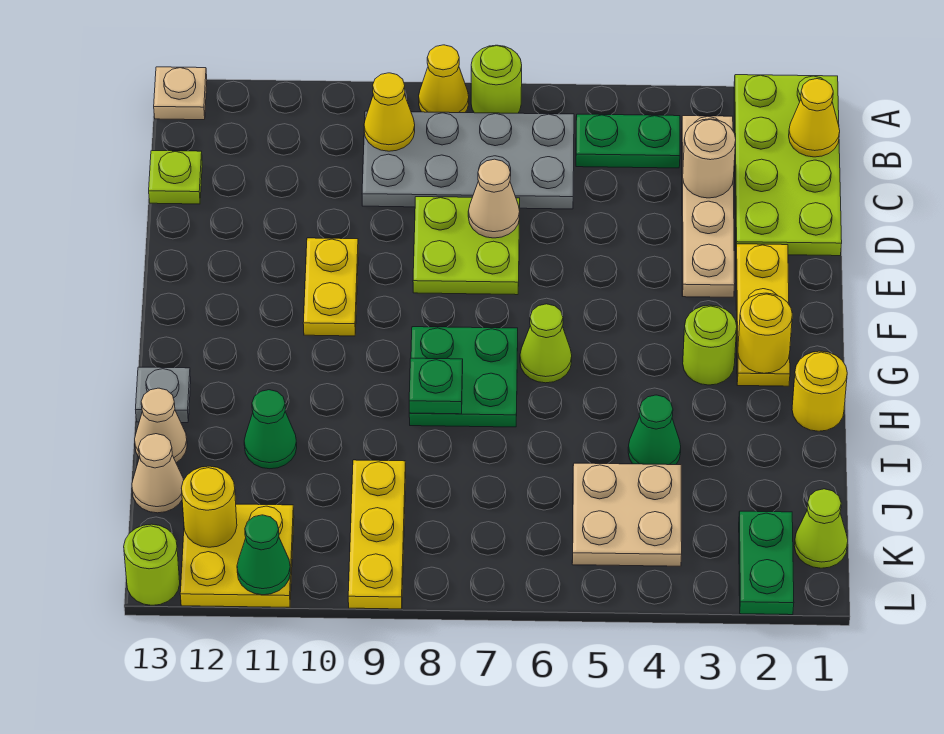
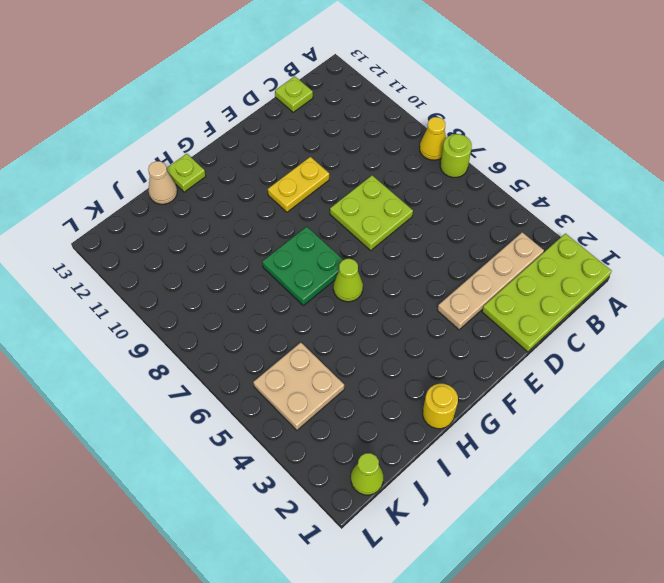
lime 1x1 plate [167,154,206,192] -> grey 1x1 plate [136,367,191,423]
none -> tan 1x1 plate [154,67,207,120]
none -> green 1x2 plate [576,114,680,168]
none -> grey 2x4 plate [362,111,574,209]
none -> yellow 1x3 plate [736,244,790,386]

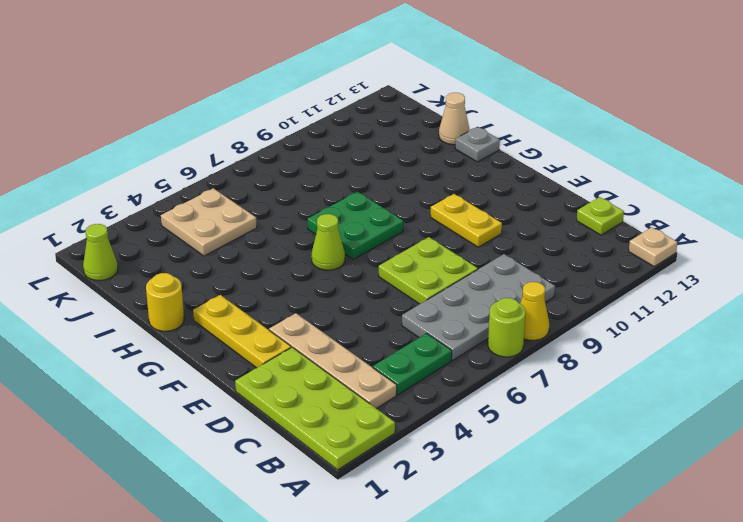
none -> lime 1x1 round brick [683,305,737,385]
none -> green 1x1 cone [628,395,681,465]
none -> green 1x1 cone [244,390,297,469]
none -> yellow 1x3 plate [348,460,406,609]

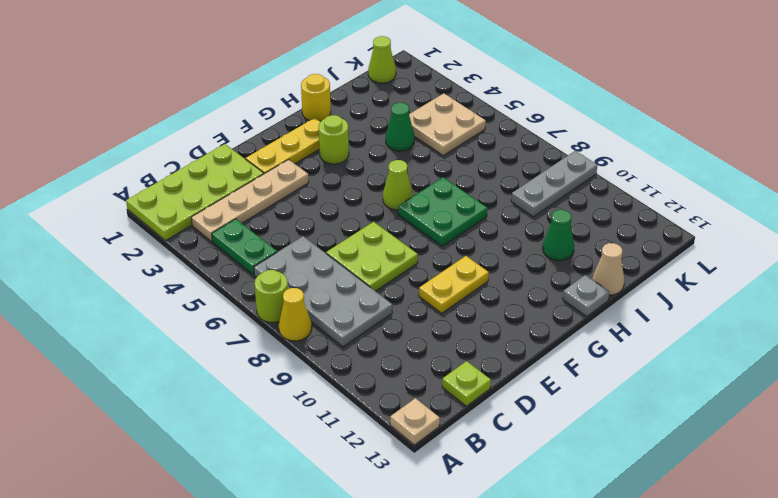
grey 1x3 plate [511,151,597,217] -> yellow 1x3 plate [348,460,406,609]
none -> tan 1x1 cone [132,434,184,513]
none -> green 1x2 plate [739,511,794,615]
none -> yellow 2x2 plate [180,504,294,607]
none -> lime 1x1 round brick [124,524,180,605]

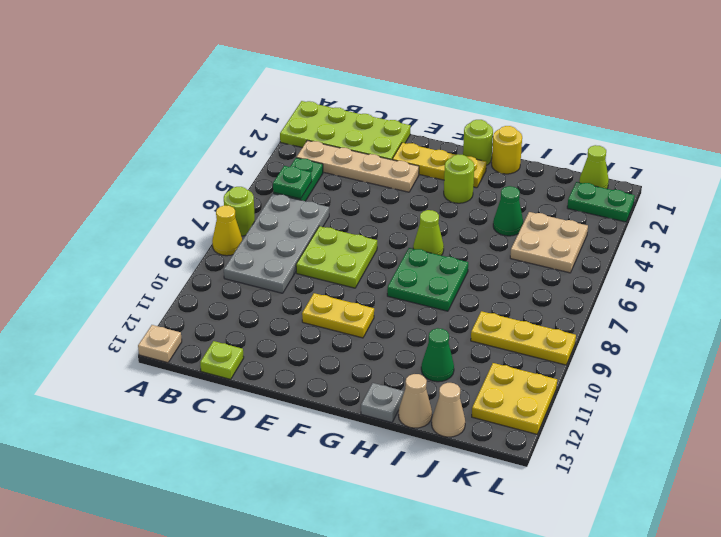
green 1x1 plate [273,166,312,199] -> green 1x1 plate moved to [409,358,463,414]
lime 1x1 round brick [463,120,493,165] -> lime 1x1 round brick moved to [124,524,180,605]
none -> yellow 1x1 cone [789,79,840,157]
none -> yellow 1x1 cone [364,73,415,151]
none -> tan 1x1 round brick [683,119,736,198]
none -> tan 1x1 cone [468,159,520,238]

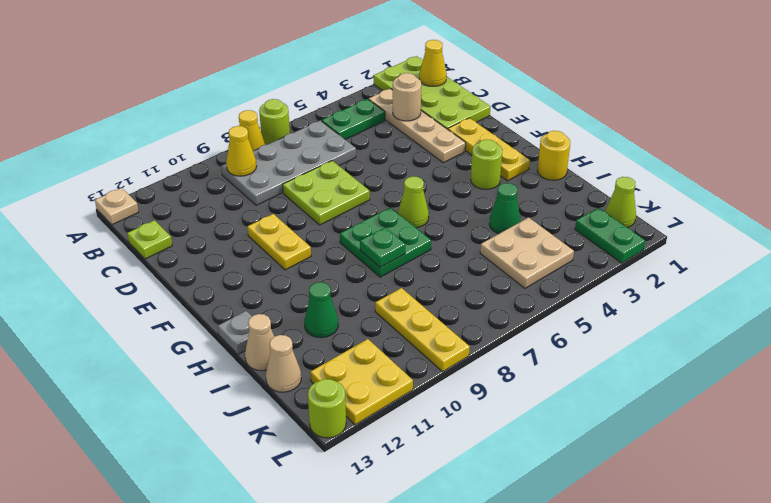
none -> tan 1x1 cone [468,159,520,238]
none -> yellow 1x1 round brick [738,293,792,373]
none -> yellow 1x1 round brick [181,466,237,547]
none -> green 1x1 cone [237,515,291,595]

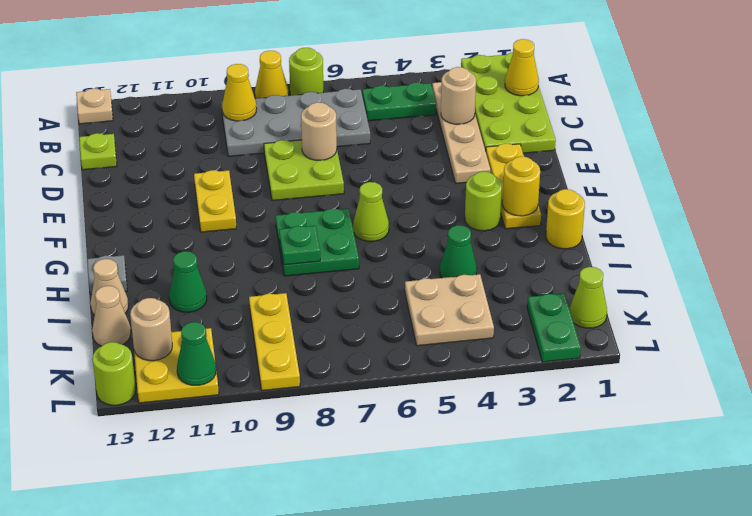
tan 1x1 round brick [301,102,337,160] -> tan 1x1 cone [468,159,520,238]
tan 1x1 round brick [130,298,172,361] -> yellow 1x1 round brick [181,466,237,547]

